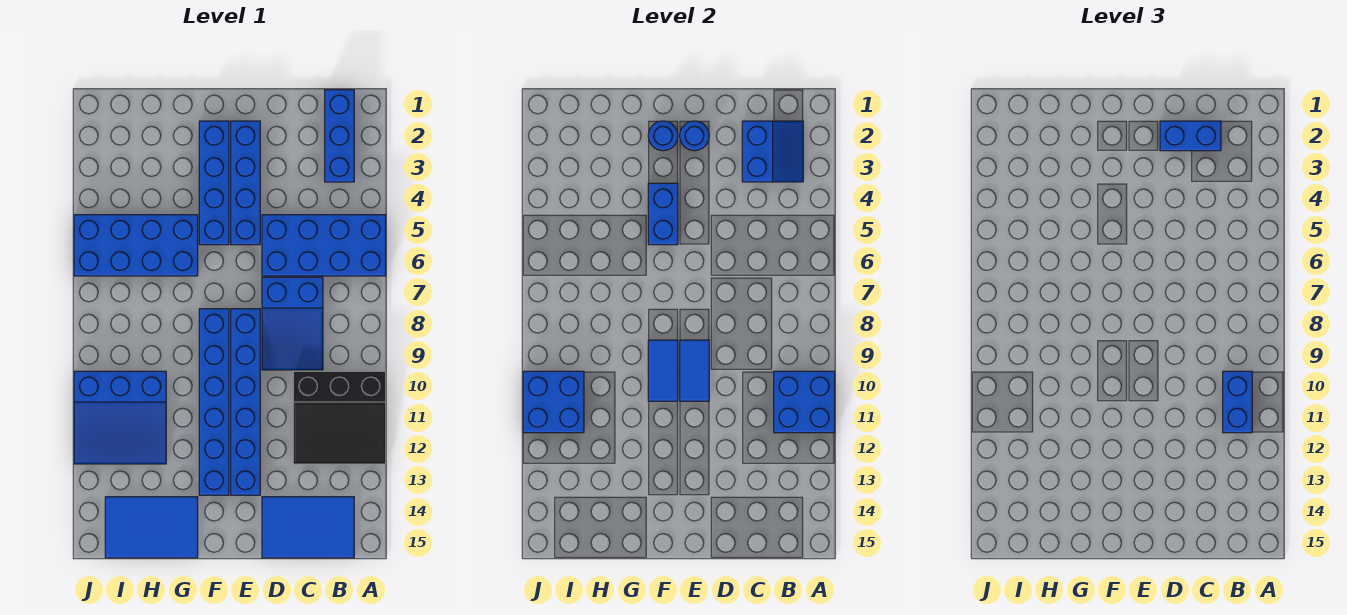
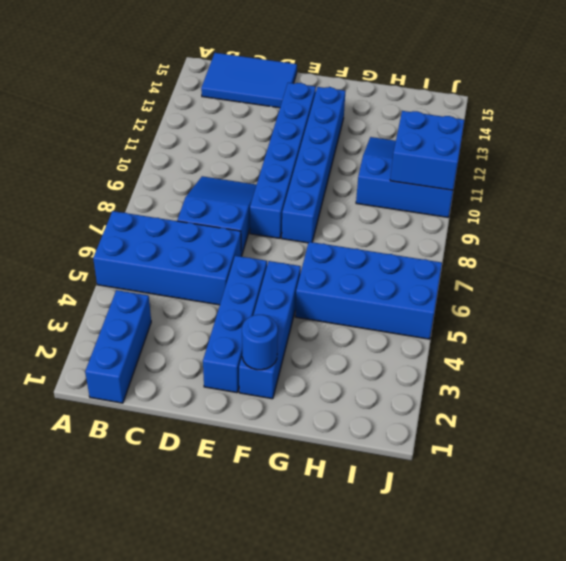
none -> black 3x3 slope [293,371,386,464]
none -> blue 2x3 tile [105,497,198,558]
none -> blue 2x2 brick [774,371,835,433]

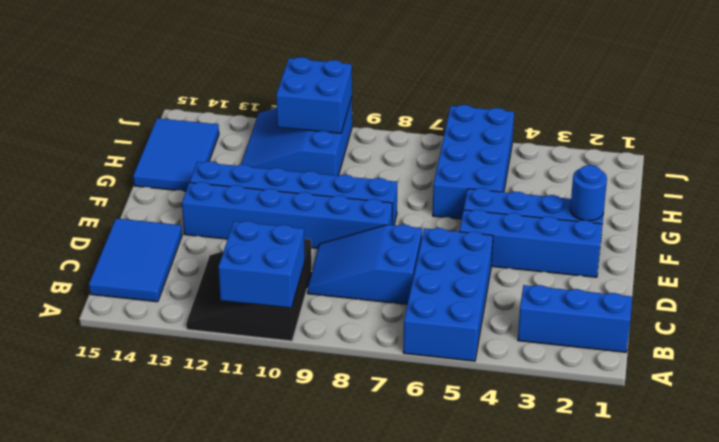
none -> blue 2x2 slope [742,121,803,182]
none -> blue 1x1 round brick [680,121,709,151]
none -> blue 1x2 tile [680,340,709,401]

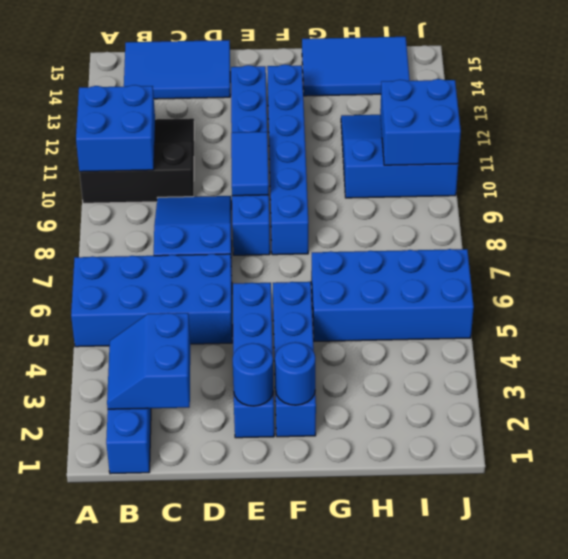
none -> blue 1x2 brick [648,183,678,245]
none -> blue 1x2 tile [648,340,678,401]
none -> blue 1x2 brick [1223,371,1252,433]

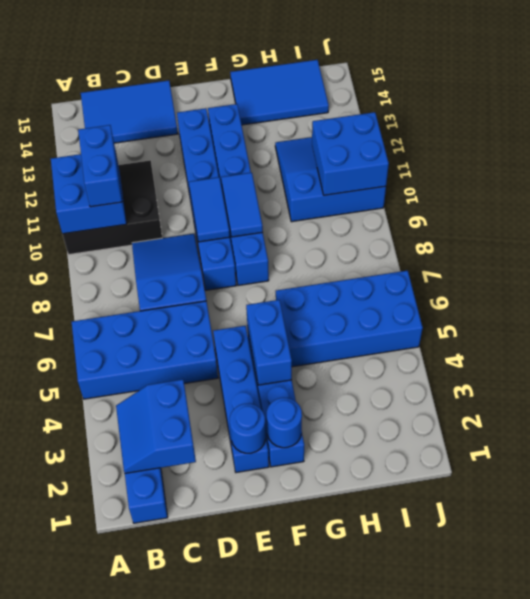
none -> blue 1x2 brick [1160,121,1221,151]

